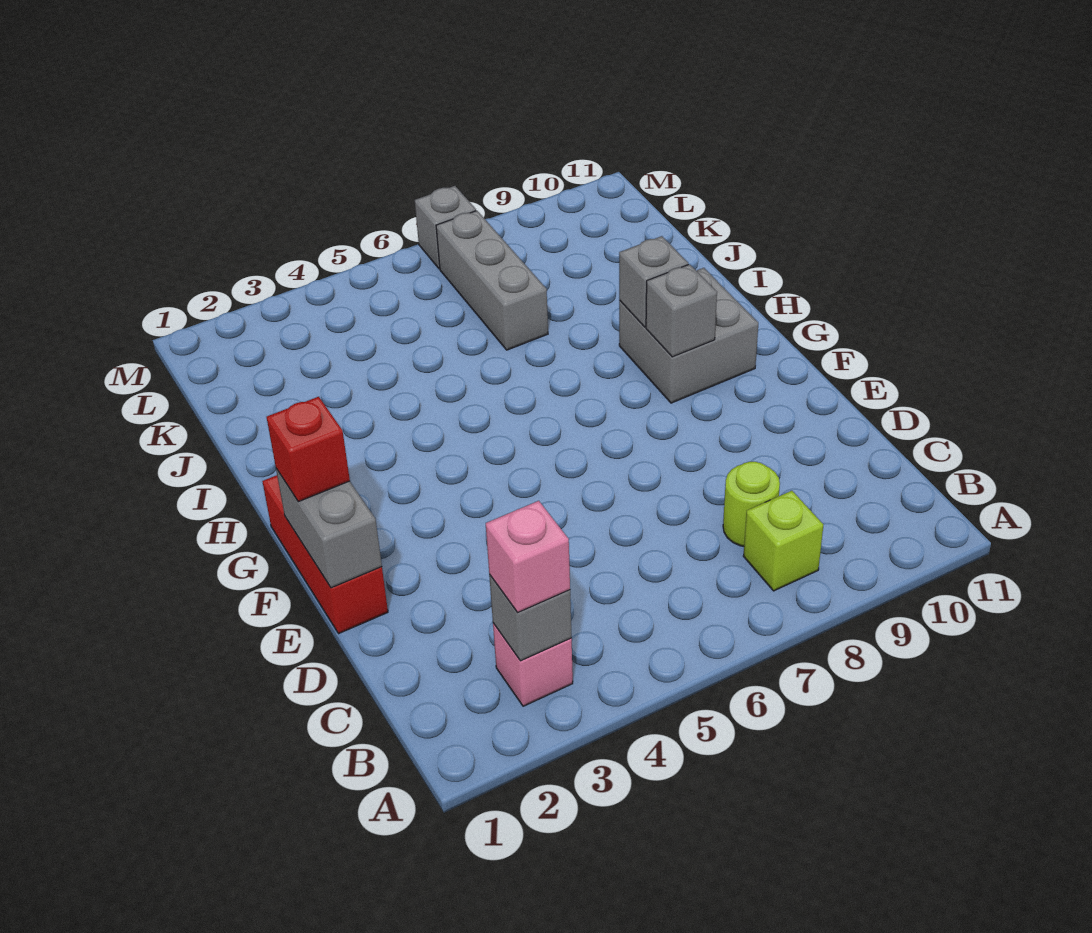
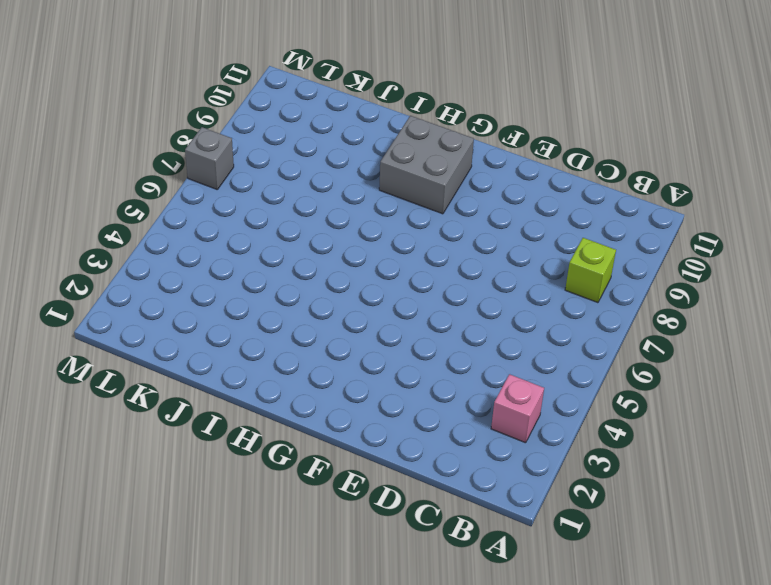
none -> lime 1x1 round brick [723,462,780,546]
none -> red 1x3 brick [262,475,388,634]
none -> grey 1x3 brick [436,211,548,350]

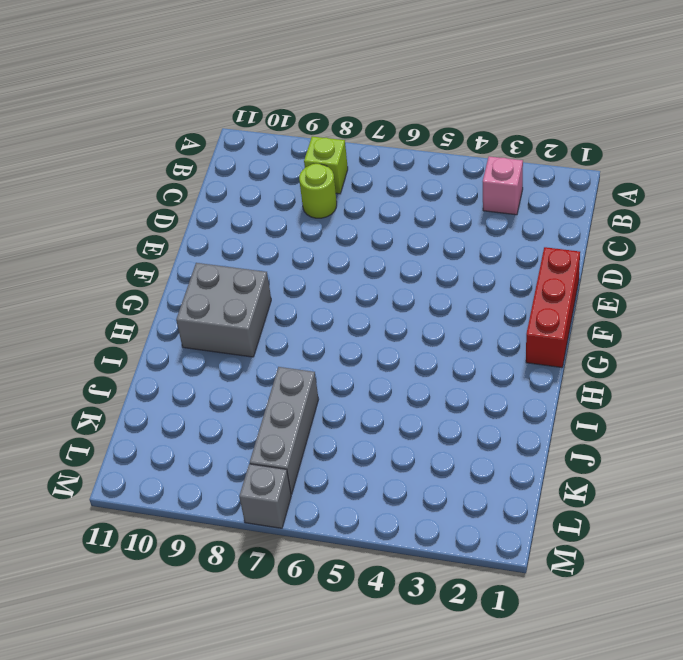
none -> grey 1x1 brick [489,574,572,661]
none -> grey 1x2 brick [276,469,382,588]
none -> grey 1x1 brick [646,264,717,357]

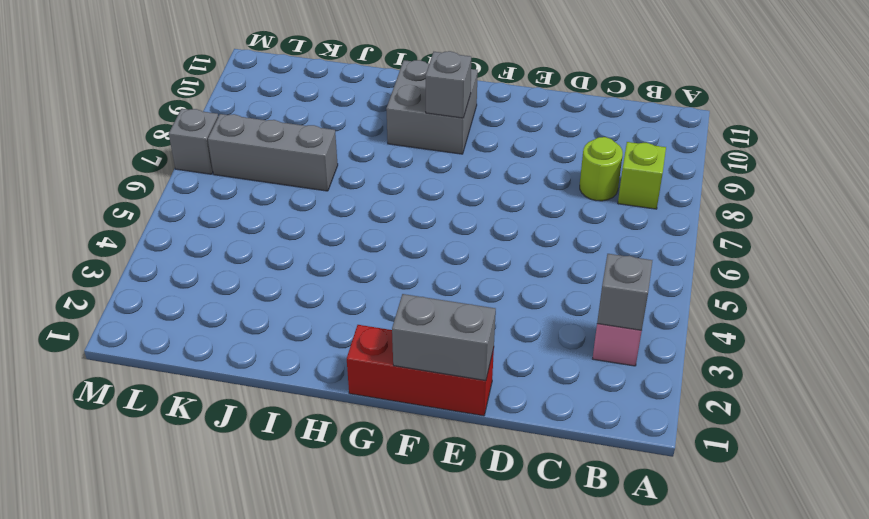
none -> grey 1x1 brick [619,236,688,327]
none -> pink 1x1 brick [486,501,570,613]
none -> red 1x1 brick [267,397,350,502]

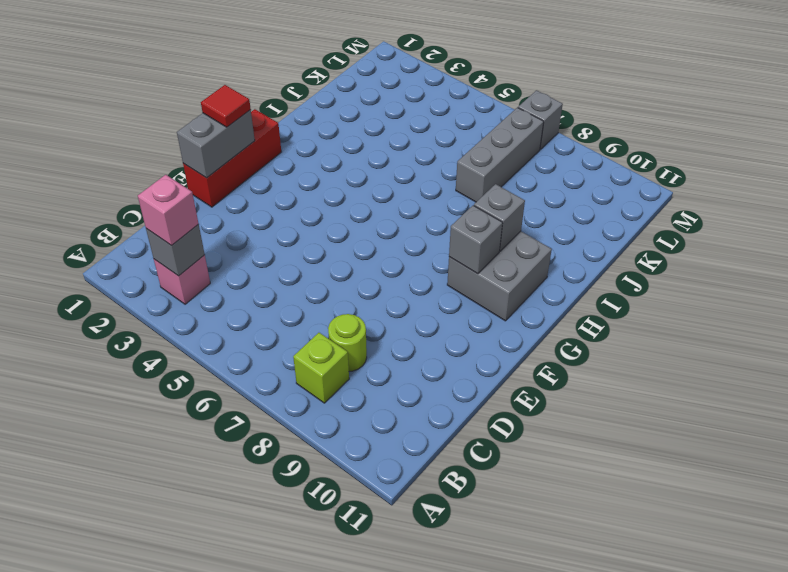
red 1x1 tile [201,85,251,127] -> red 1x1 brick [267,397,350,502]

